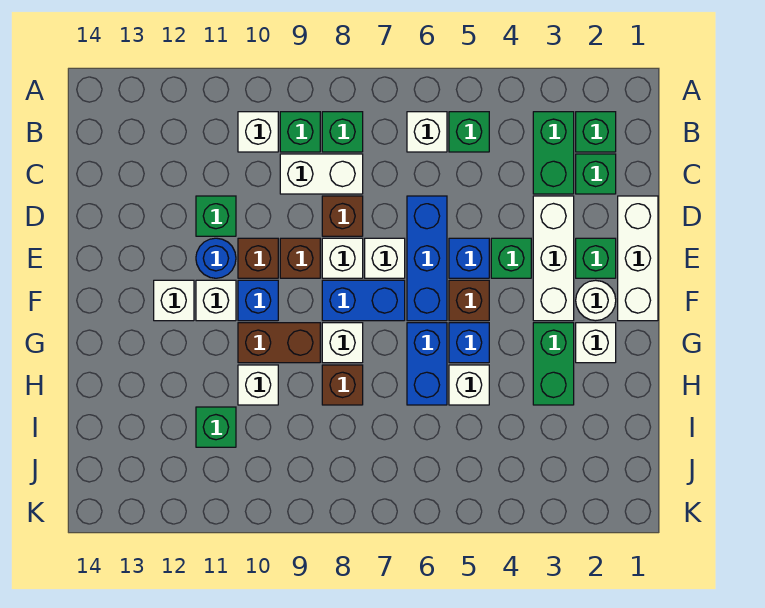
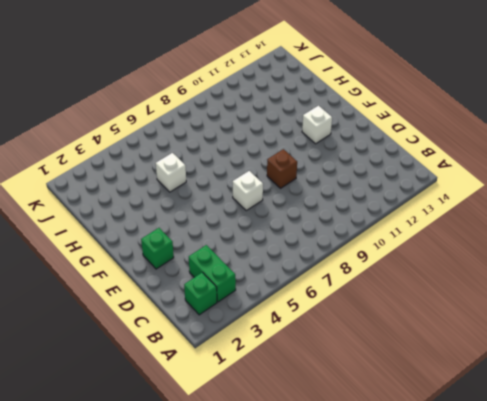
none -> green 1x1 brick [449,112,489,152]
none -> white 1x1 brick [407,112,447,152]
none -> green 1x1 brick [322,112,363,152]
none -> green 1x1 brick [280,112,320,152]

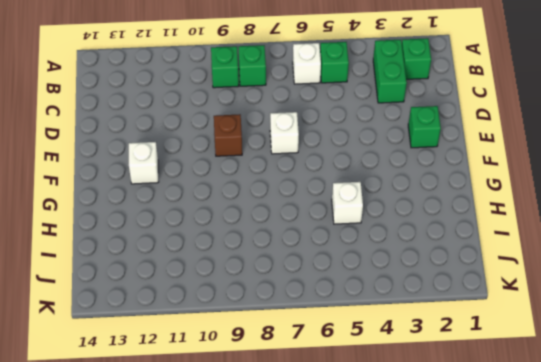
none -> white 1x1 brick [238,112,278,152]
none -> green 1x1 brick [576,154,616,194]
none -> white 1x2 brick [280,154,363,194]
none -> white 1x3 brick [618,196,658,321]

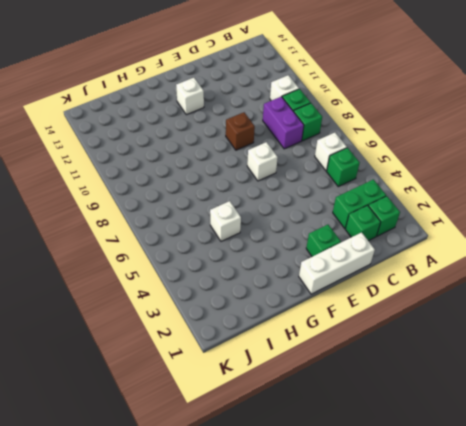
purple 1x2 brick [263,96,304,149] -> white 1x2 brick [280,154,363,194]
none -> white 1x3 brick [533,196,574,321]
none -> blue 1x3 brick [407,196,447,321]
none -> brown 1x1 brick [322,196,363,236]
none -> green 1x1 brick [196,196,236,236]

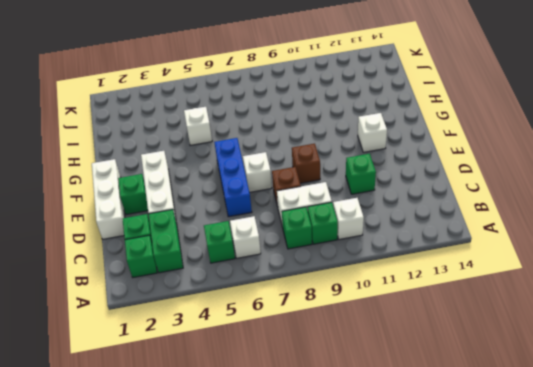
none -> green 1x1 brick [491,238,531,278]
none -> blue 1x1 brick [449,238,489,278]
none -> white 1x1 brick [322,238,363,278]
none -> brown 1x1 brick [238,238,278,278]

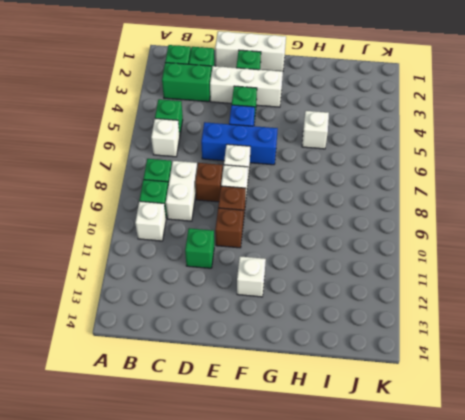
none -> blue 1x1 round brick [196,238,236,278]
none -> white 1x1 round brick [576,280,616,321]
none -> brown 1x1 brick [449,280,489,321]
none -> blue 1x2 brick [322,280,405,321]

